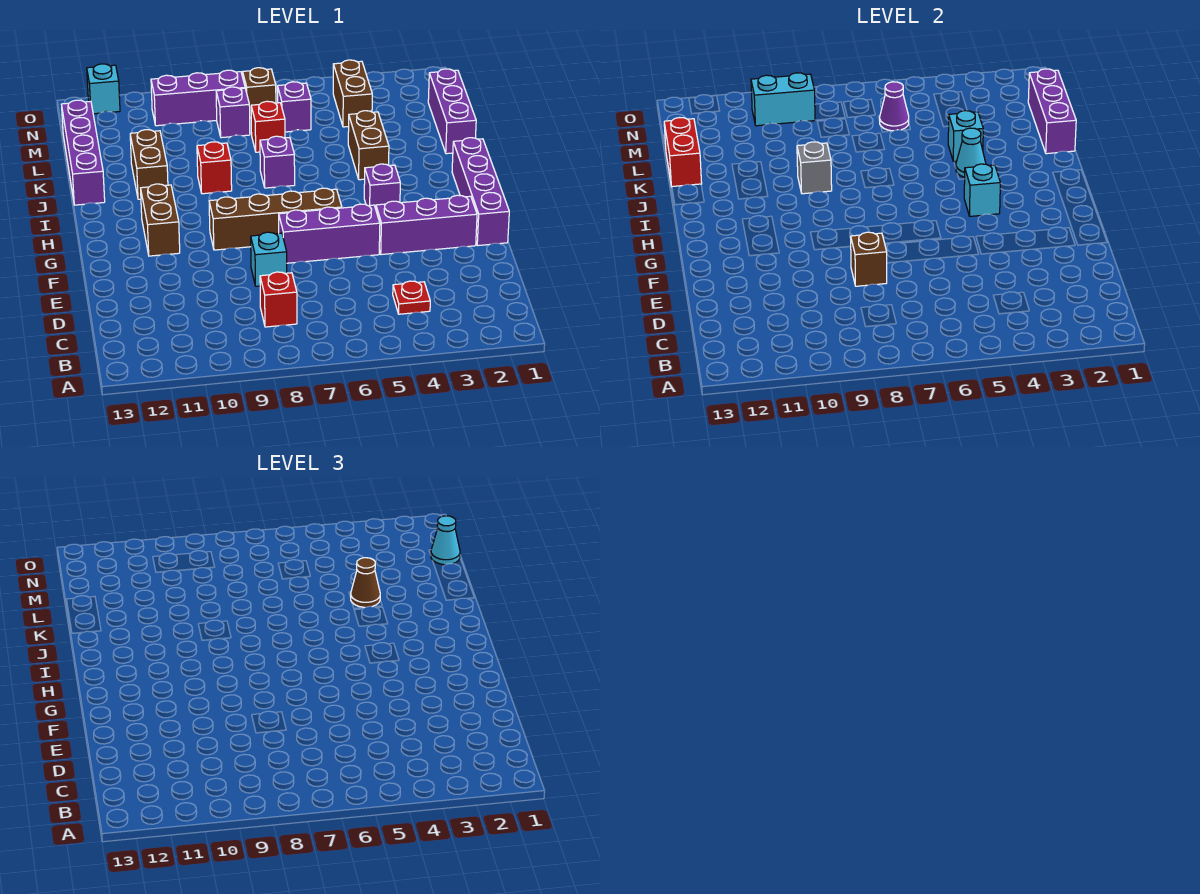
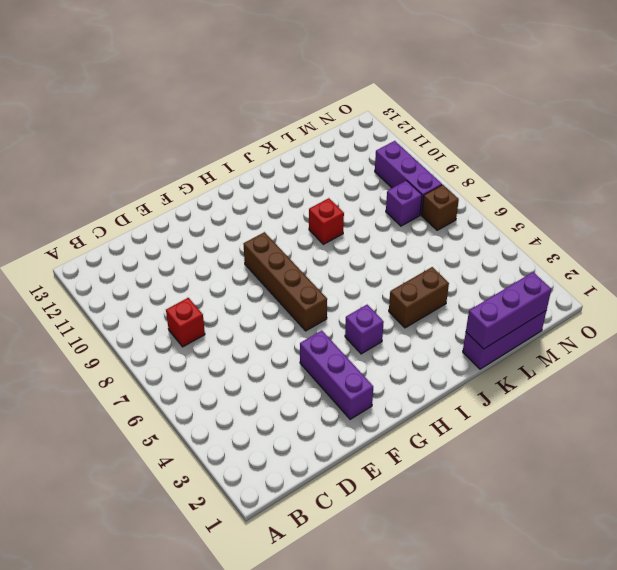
none -> red 1x1 plate [393,281,430,314]
none -> cyan 1x1 brick [251,232,287,286]
none -> purple 1x4 brick [452,138,509,246]
none -> purple 1x3 brick [279,204,380,263]

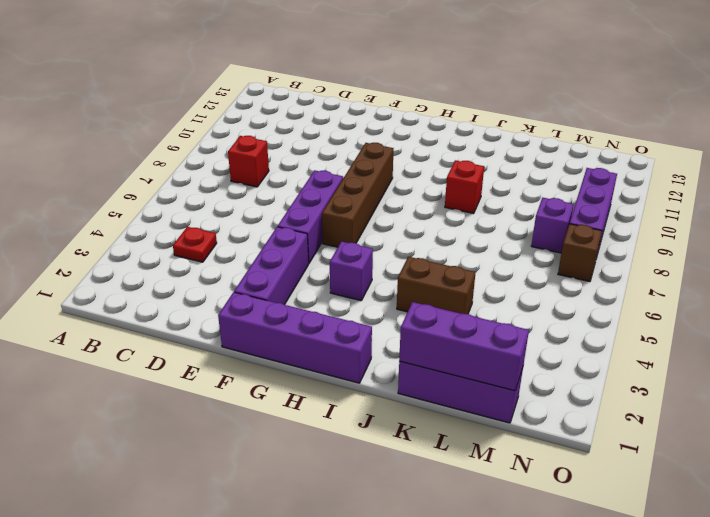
none -> cyan 1x1 brick [251,232,287,286]
none -> brown 1x2 brick [141,184,180,256]
none -> purple 1x1 brick [260,136,295,188]
none -> brown 1x2 brick [130,130,168,199]

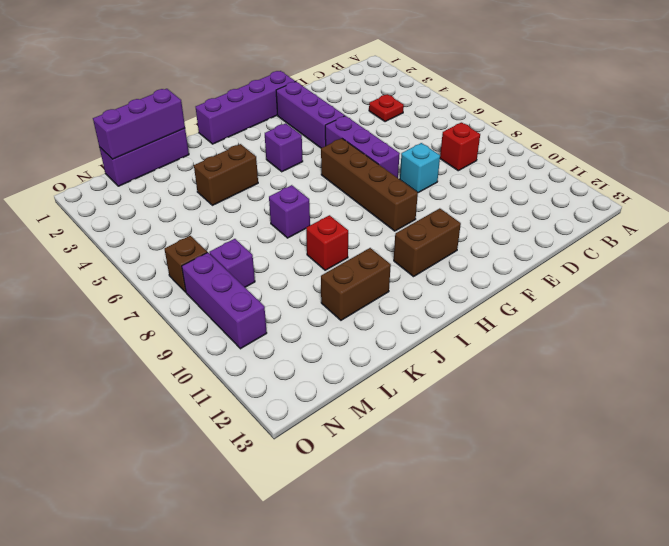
none -> purple 1x4 brick [61,100,105,205]
none -> red 1x1 brick [251,101,285,152]
none -> brown 1x2 brick [333,60,372,127]
none -> purple 1x1 brick [277,82,311,132]

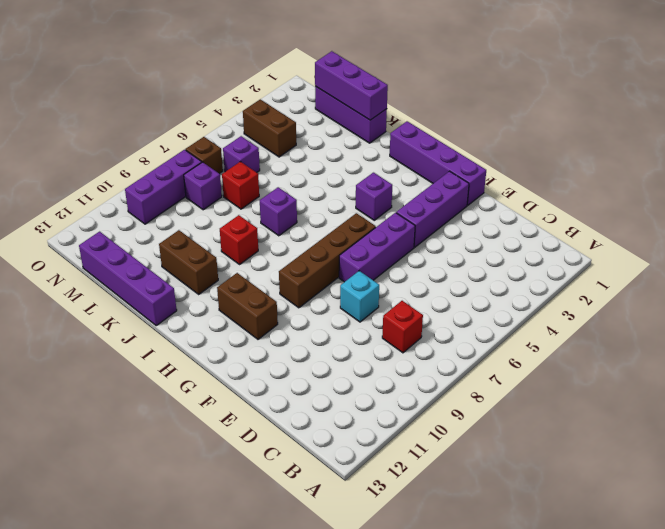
none -> red 1x1 plate [393,281,430,314]
none -> brown 1x2 brick [348,111,389,180]
none -> cyan 1x1 brick [87,64,120,114]
none -> brown 1x1 brick [850,232,887,286]

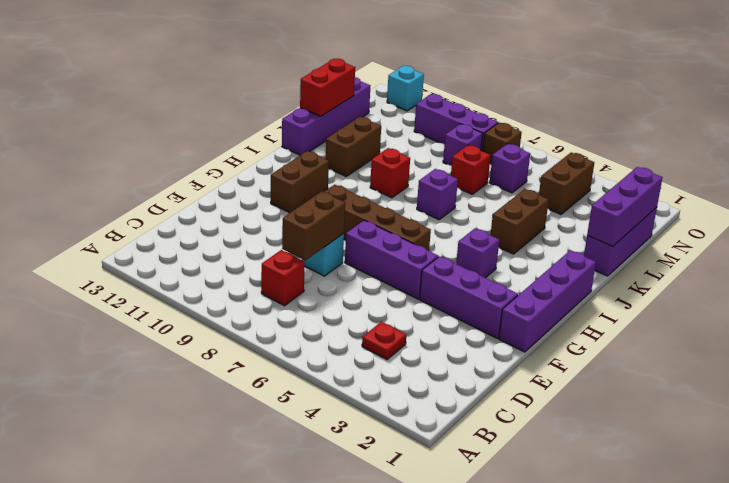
brown 1x2 brick [282,192,345,260] -> brown 1x1 brick [850,232,887,286]
none -> cyan 1x1 brick [964,164,1000,216]
none -> cyan 1x1 cone [956,128,986,177]
none -> grey 1x1 brick [797,142,832,194]
none -> cyan 1x1 brick [948,111,983,162]

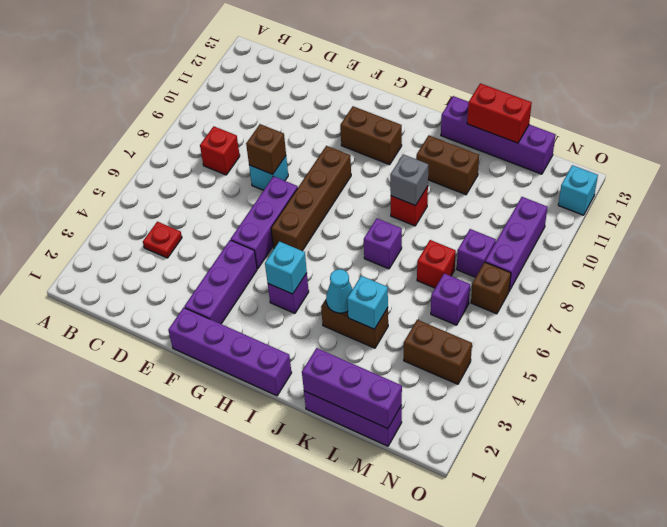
none -> purple 1x1 cone [880,82,909,131]
none -> cyan 1x2 brick [751,73,815,126]
none -> brown 1x1 cone [351,558,380,608]
none -> cyan 1x1 cone [431,516,460,565]

